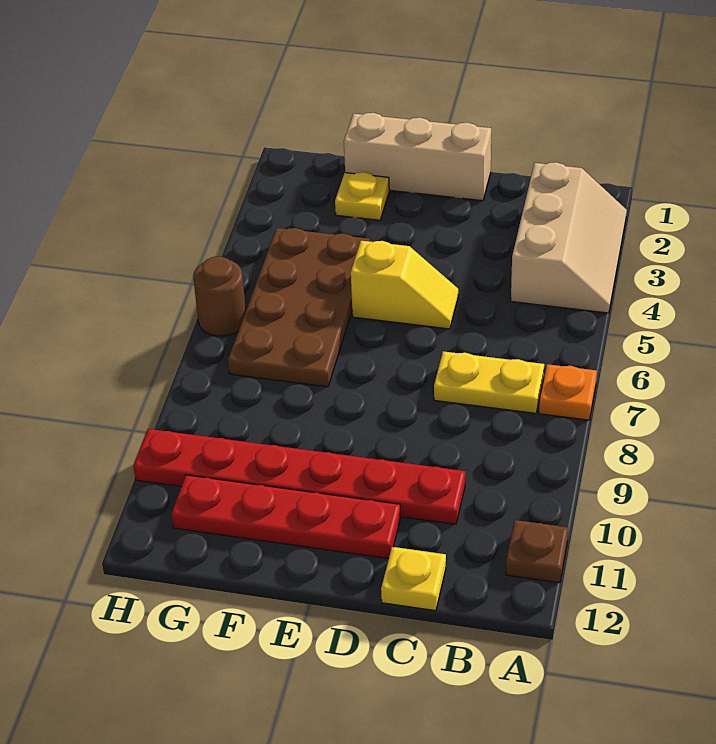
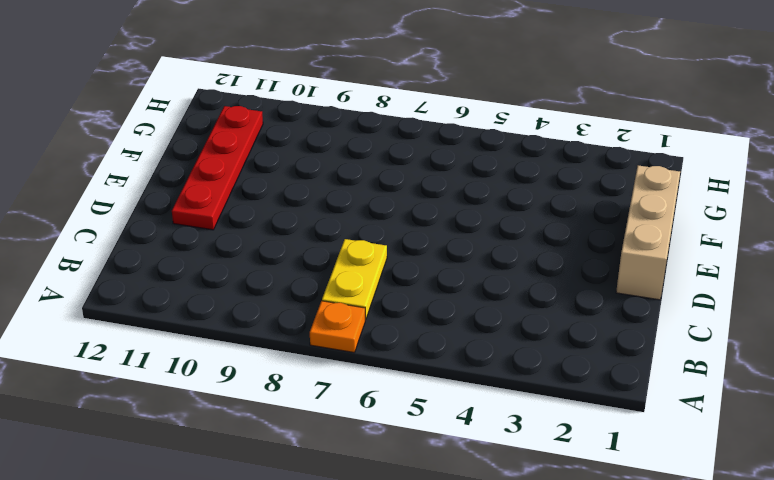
none -> tan 2x3 slope [511,162,627,313]
none -> brown 1x1 plate [506,520,568,583]
none -> red 1x6 plate [133,429,465,524]

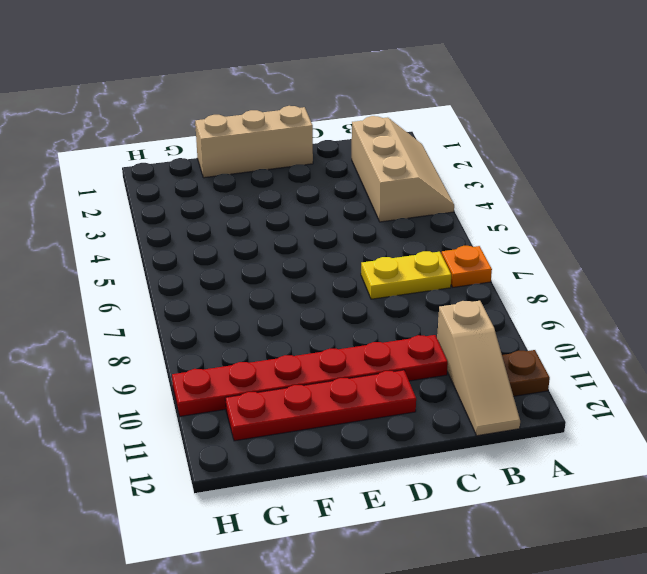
tan 1x3 slope [437,301,520,436] -> none
none -> yellow 1x1 plate [381,547,446,611]
none -> yellow 1x2 slope [351,241,458,329]
none -> yellow 1x1 plate [335,172,389,220]

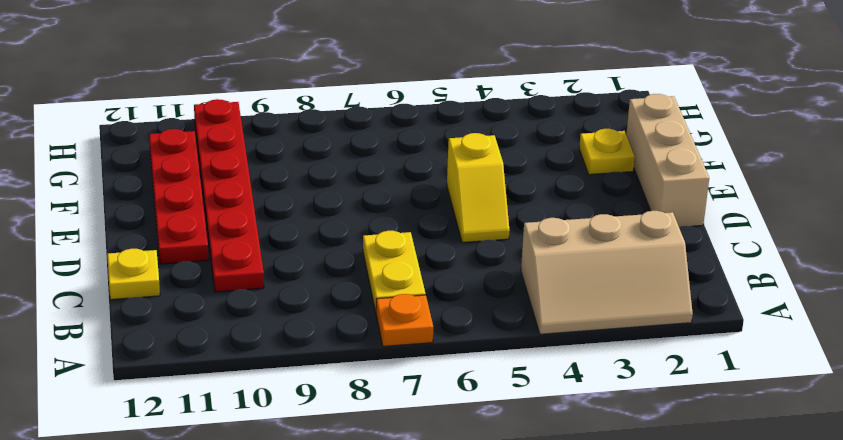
none -> brown 1x1 plate [506,520,568,583]
none -> brown 2x4 plate [228,228,370,387]
none -> brown 1x1 round brick [193,257,246,336]

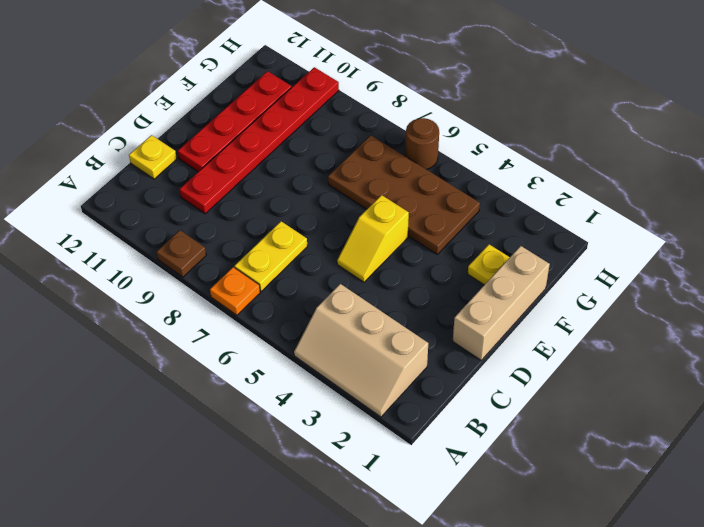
brown 1x1 plate [157,230,206,277] -> brown 1x1 plate moved to [506,520,568,583]

